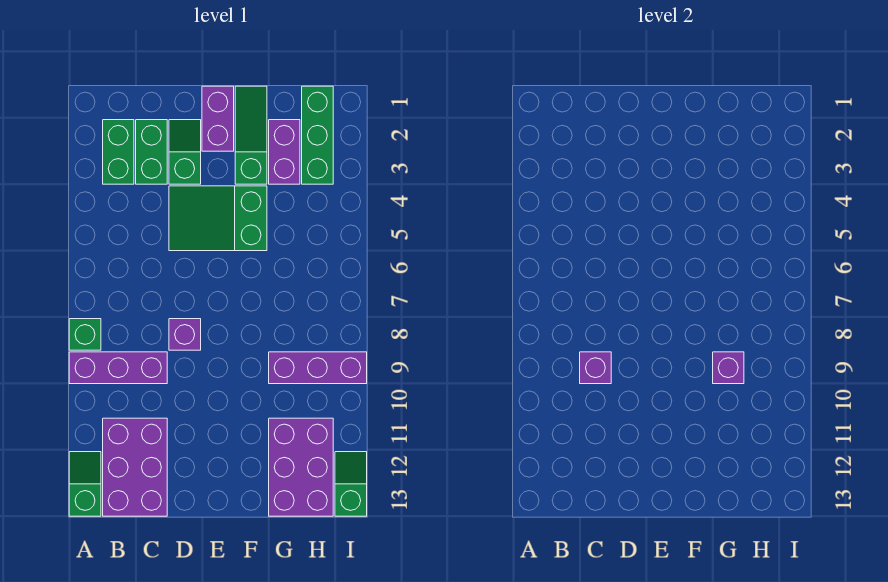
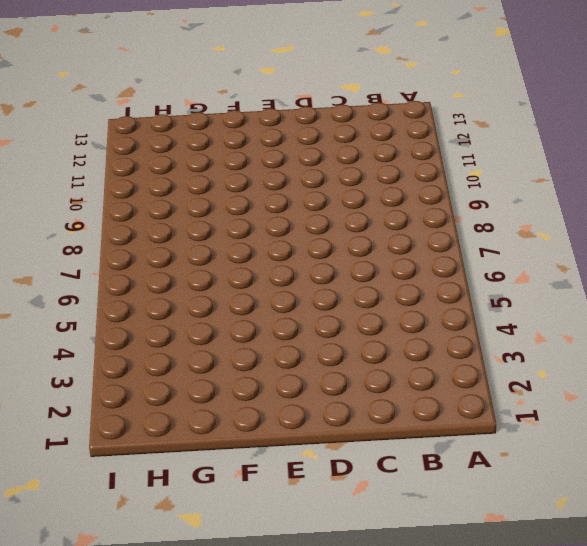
none -> green 1x1 brick [69,319,101,350]
none -> purple 1x3 brick [69,352,167,384]
none -> green 1x2 slope [69,452,101,516]

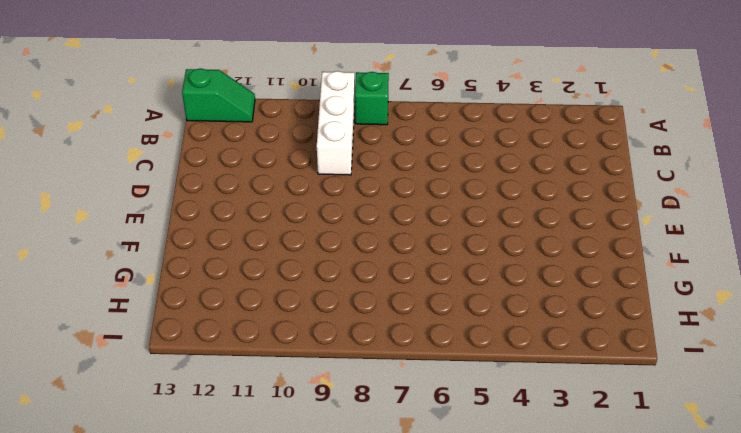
white 1x3 brick [317,71,355,175] -> purple 1x3 brick [69,352,167,384]
none -> green 1x2 brick [103,120,134,184]
none -> purple 2x3 brick [103,418,167,516]
none -> green 1x2 brick [136,120,167,184]

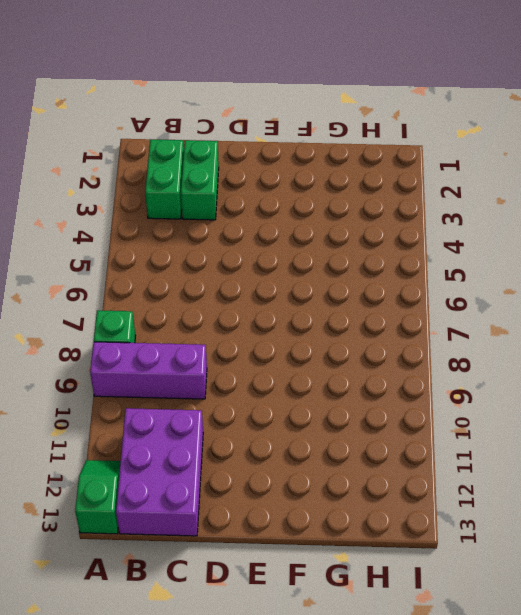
none -> green 1x2 slope [169,120,201,184]
none -> green 2x3 slope [169,186,267,251]
none -> purple 1x1 brick [169,319,201,350]

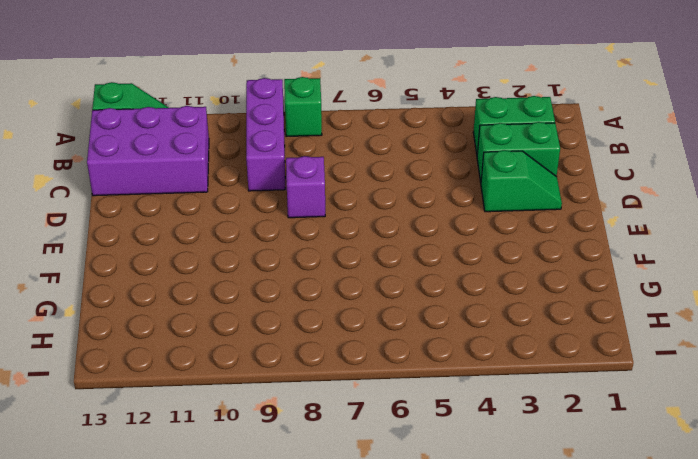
none -> green 2x3 slope [169,186,267,251]
none -> purple 1x2 brick [202,86,234,151]
none -> green 1x3 slope [235,86,267,184]

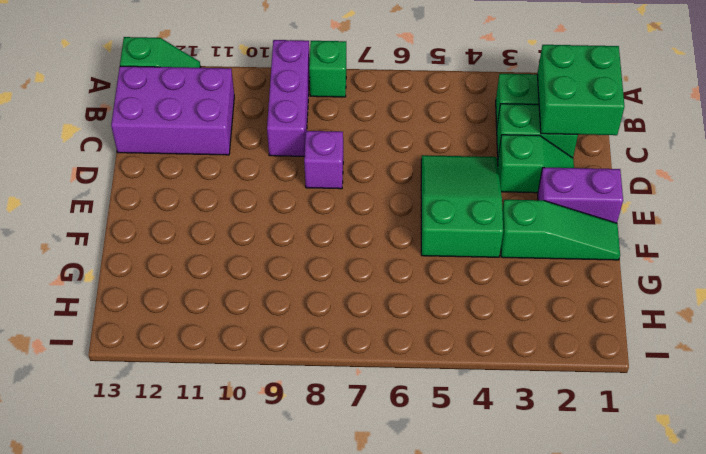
green 2x2 brick [537,45,625,135] -> none
none -> purple 1x2 brick [269,120,300,184]
none -> purple 1x3 brick [269,352,367,384]
none -> purple 2x3 brick [269,418,333,516]

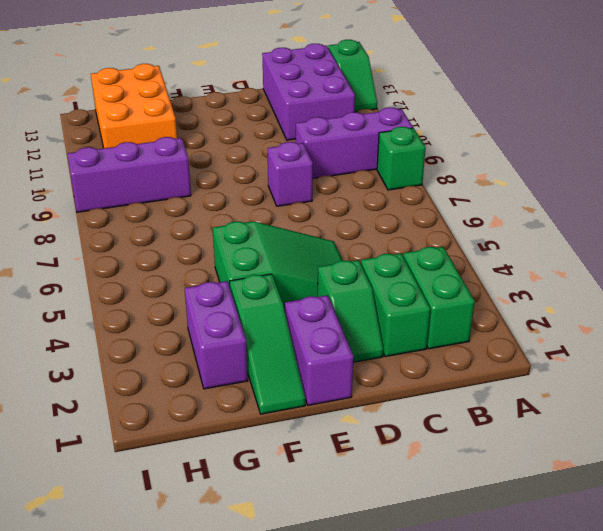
orange 2x3 brick [91,64,177,148] -> purple 2x3 brick [269,418,333,516]
none -> green 1x3 brick [302,86,333,184]
none -> green 1x2 slope [335,452,367,516]
none -> purple 1x1 brick [580,352,611,384]

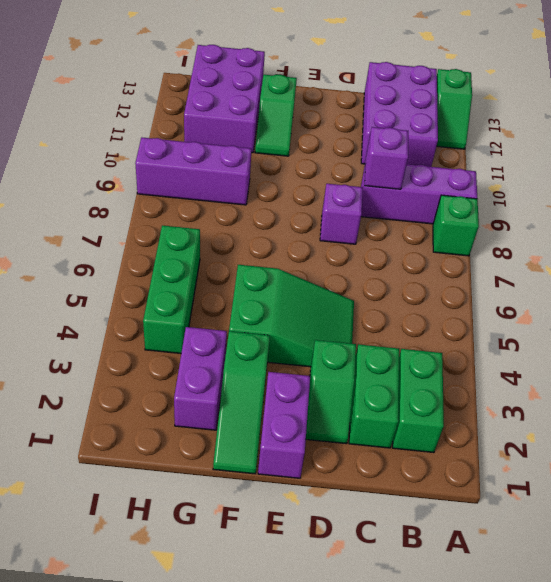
green 1x2 slope [255,75,297,156] -> green 1x2 slope moved to [335,452,367,516]
green 1x3 brick [143,225,200,353] -> green 1x3 brick moved to [302,86,333,184]
none -> purple 1x1 brick [713,352,744,384]

